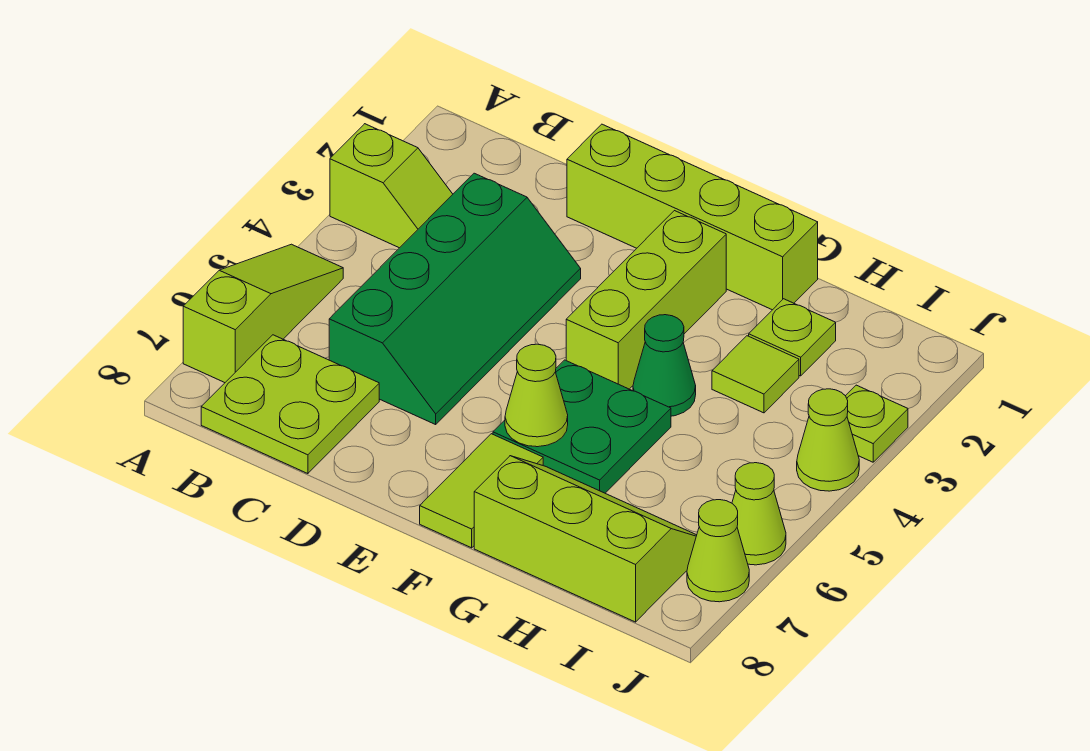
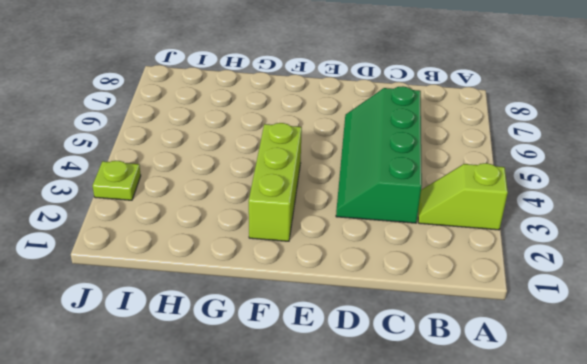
none -> lime 1x3 slope [183,244,343,383]
none -> lime 2x2 plate [201,335,379,474]
none -> lime 1x4 brick [567,124,818,310]

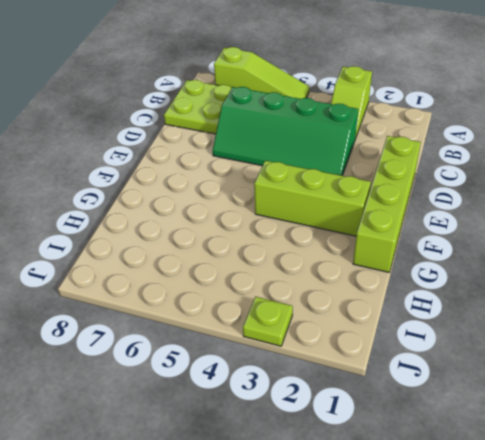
none -> green 2x2 plate [493,360,671,493]
none -> lime 1x2 tile [420,434,543,548]
none -> green 1x1 cone [633,315,696,416]

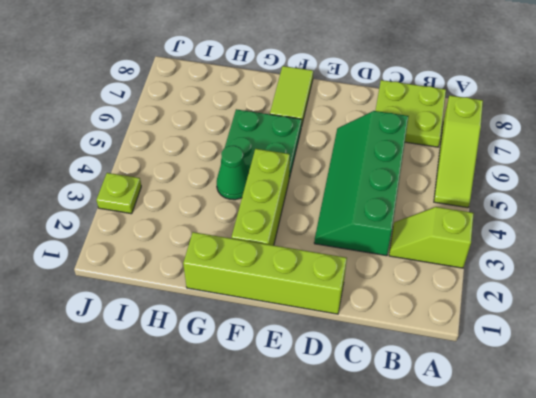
none -> lime 2x3 slope [474,456,697,622]
none -> lime 1x1 plate [749,299,836,376]
none -> lime 1x1 tile [712,336,799,413]

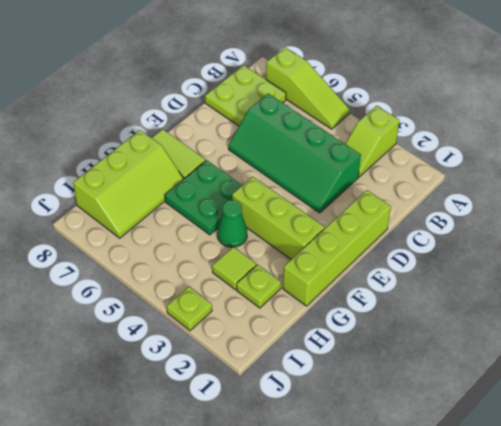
none -> lime 1x1 cone [797,389,859,491]
none -> lime 1x1 cone [732,463,786,565]
none -> lime 1x1 cone [687,500,749,602]

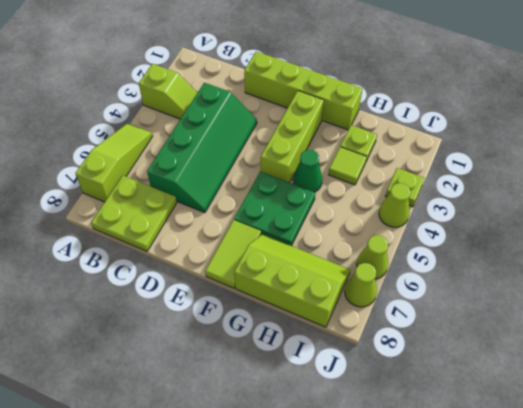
none -> lime 1x1 cone [505,344,568,447]

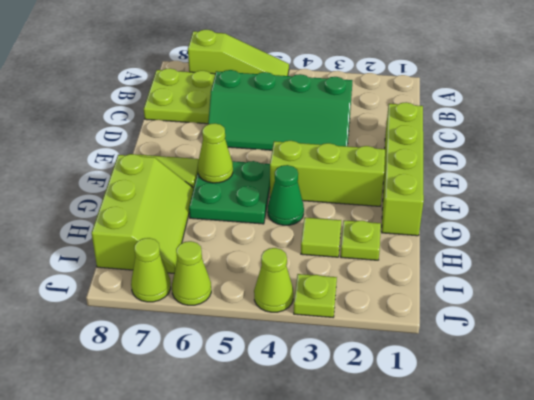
none -> lime 1x2 slope [330,124,453,248]

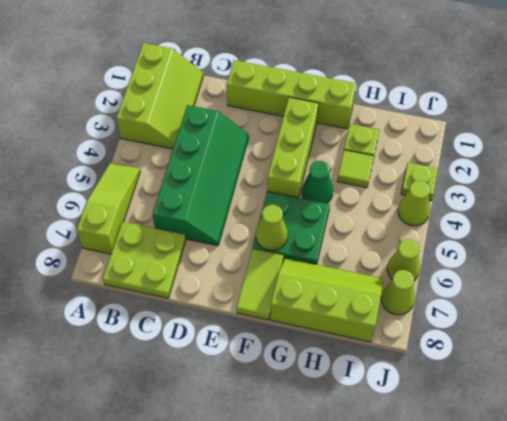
lime 2x3 slope [117,43,203,149] -> lime 1x2 slope [330,124,453,248]

